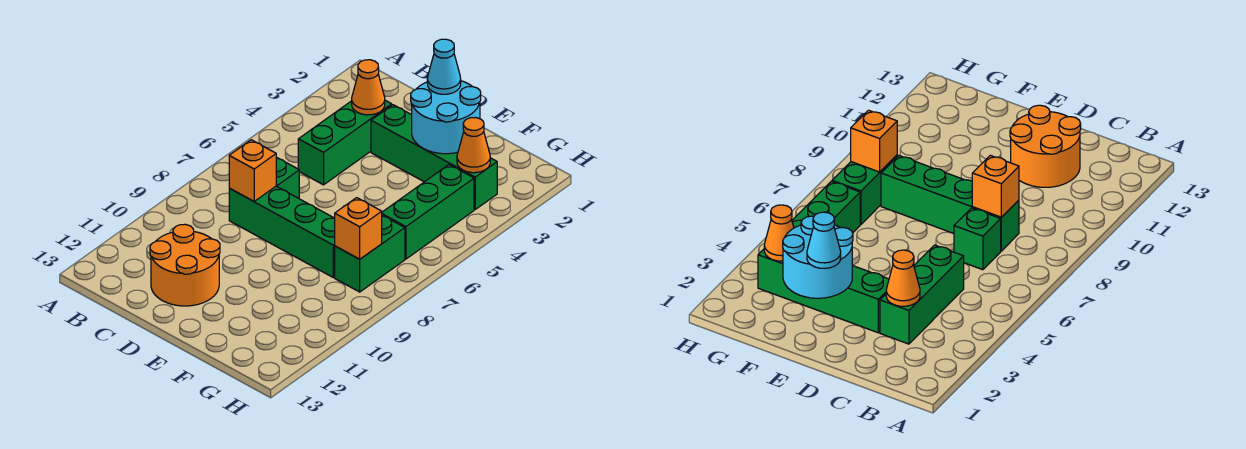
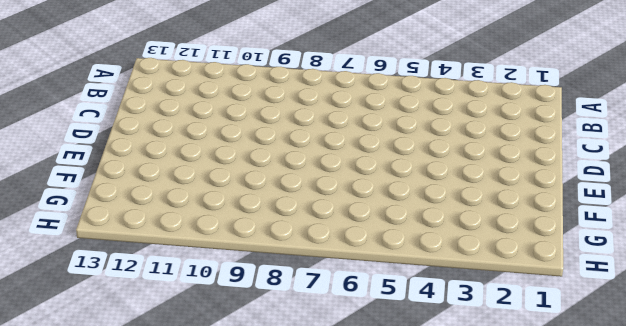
none -> green 1x3 brick [298,100,392,185]
none -> green 1x1 brick [276,157,299,198]
none -> green 1x4 brick [229,186,335,277]

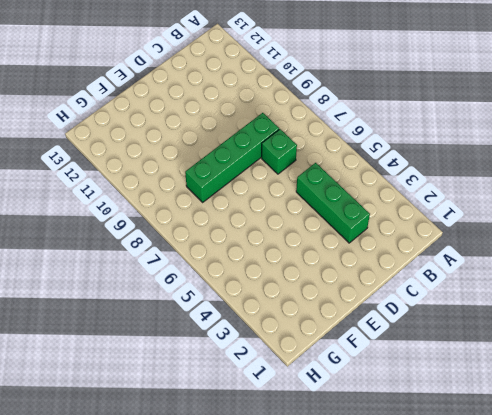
none -> orange 2x2 round brick [150,224,220,306]
none -> green 1x4 brick [371,105,497,209]
none -> green 1x3 brick [382,165,474,259]

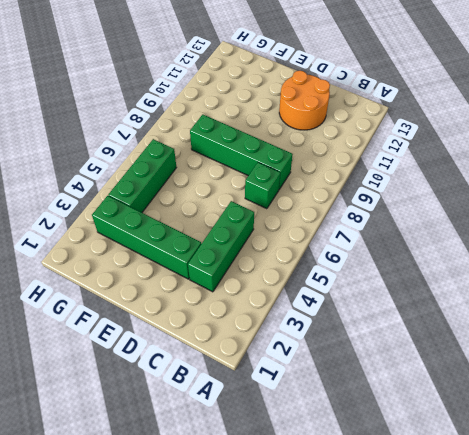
none -> green 1x2 brick [335,215,405,292]
none -> orange 1x1 cone [352,60,385,115]
none -> orange 1x1 brick [229,140,276,201]

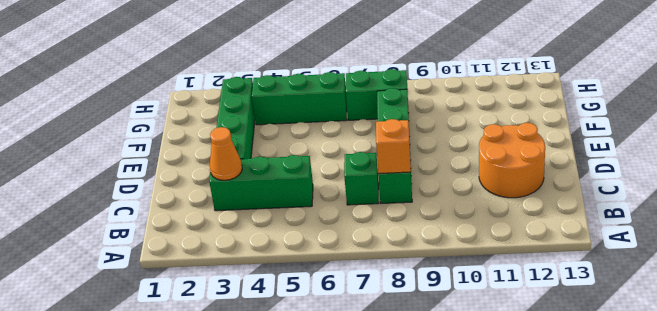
none -> cyan 2x2 round brick [411,81,481,154]
none -> orange 1x1 cone [457,118,490,173]
none -> orange 1x1 brick [335,198,382,259]

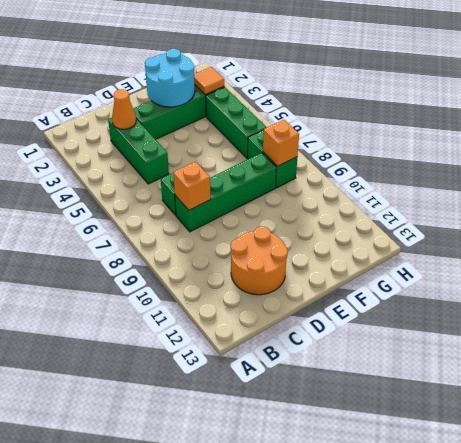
orange 1x1 tile [194,67,224,95] -> orange 1x1 cone [457,118,490,173]
none -> cyan 1x1 cone [427,39,461,94]

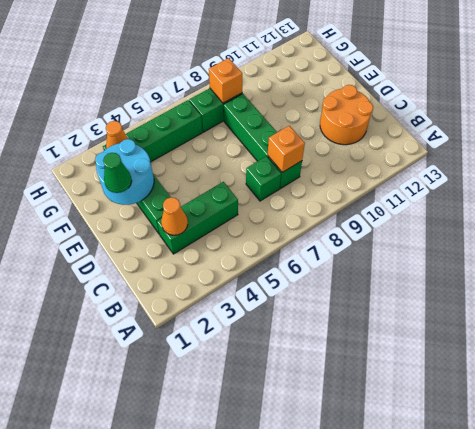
green 1x1 cone [103,153,132,193] -> cyan 1x1 cone [427,39,461,94]

